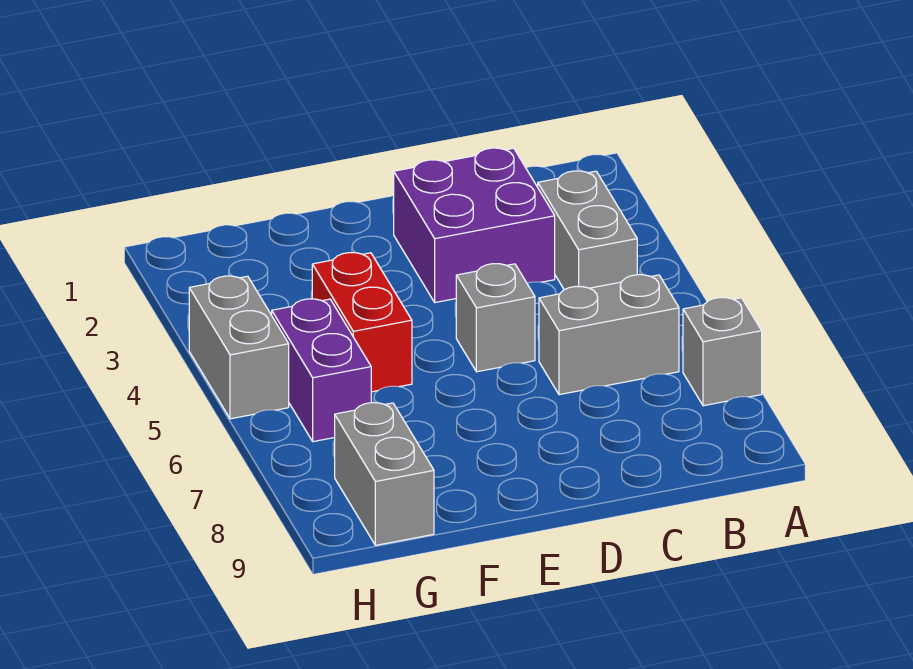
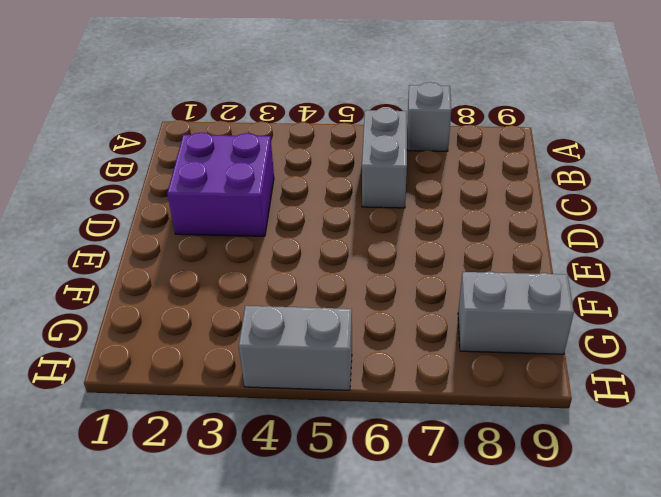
none -> grey 1x2 brick [538,171,637,290]
none -> grey 1x1 brick [456,264,535,372]

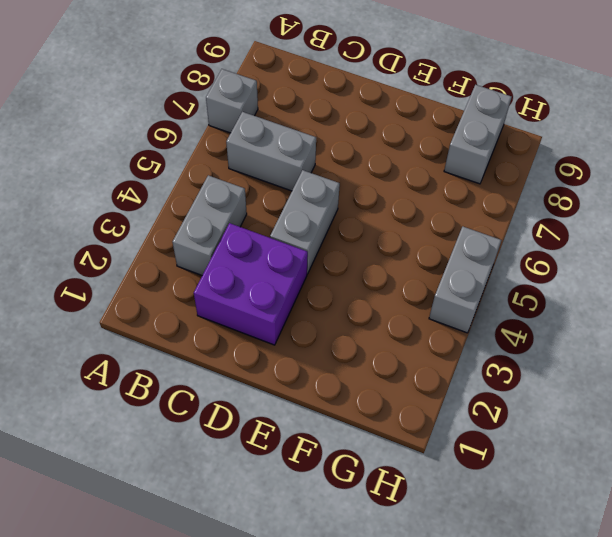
grey 1x2 brick [270,170,340,274] -> grey 1x1 brick [456,264,535,372]
none -> red 1x2 brick [312,253,412,392]
none -> purple 1x2 brick [272,299,371,442]

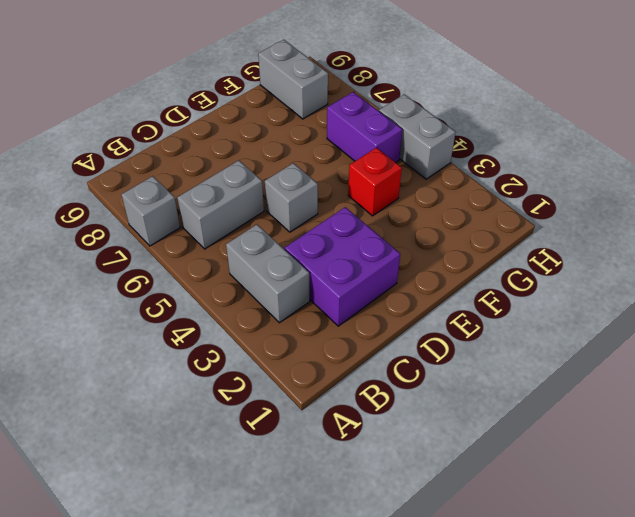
red 1x1 brick [348,148,402,216] -> red 1x2 brick [312,253,412,392]

